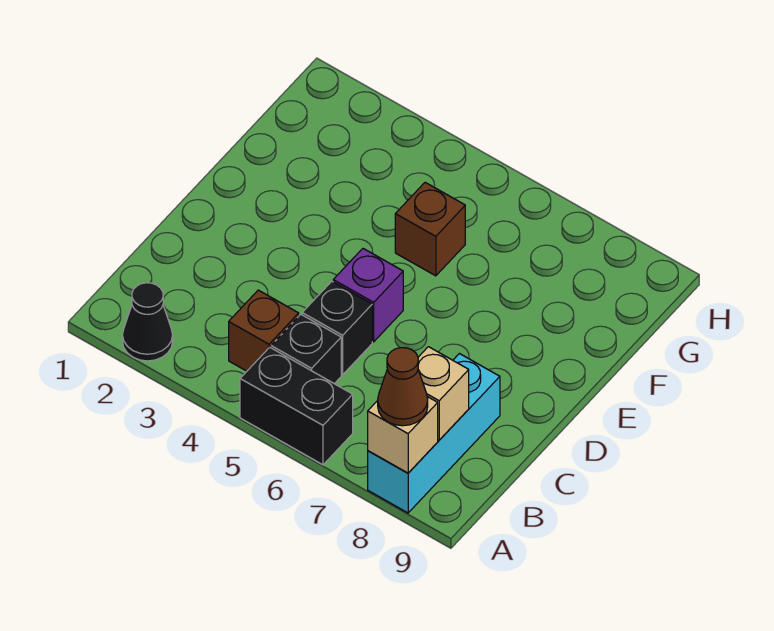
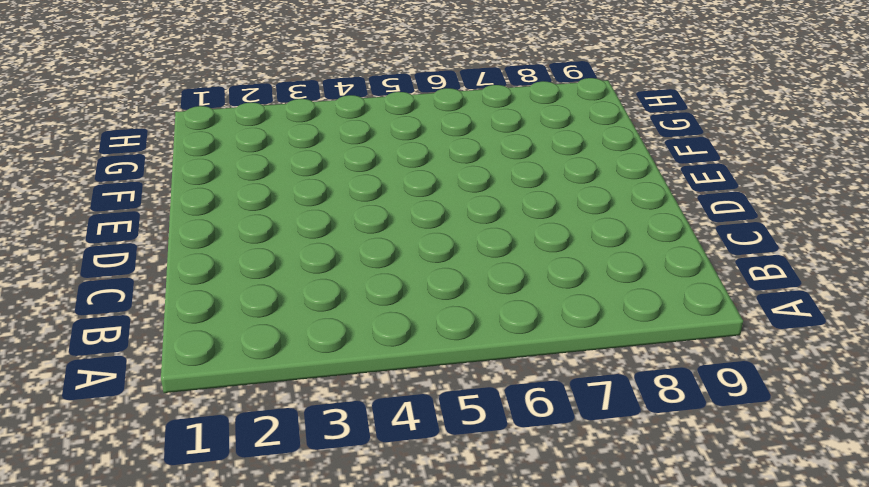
none -> black 1x1 cone [122,283,173,361]
none -> black 1x2 brick [240,347,353,465]

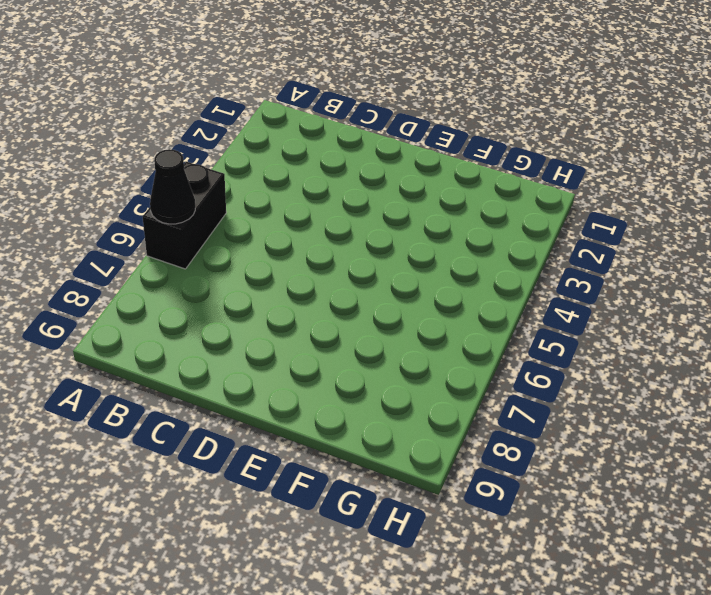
black 1x1 cone [150,149,195,224] -> black 1x1 cone moved to [122,283,173,361]
none -> cyan 1x3 brick [368,354,500,513]
none -> brown 1x1 brick [229,290,299,371]

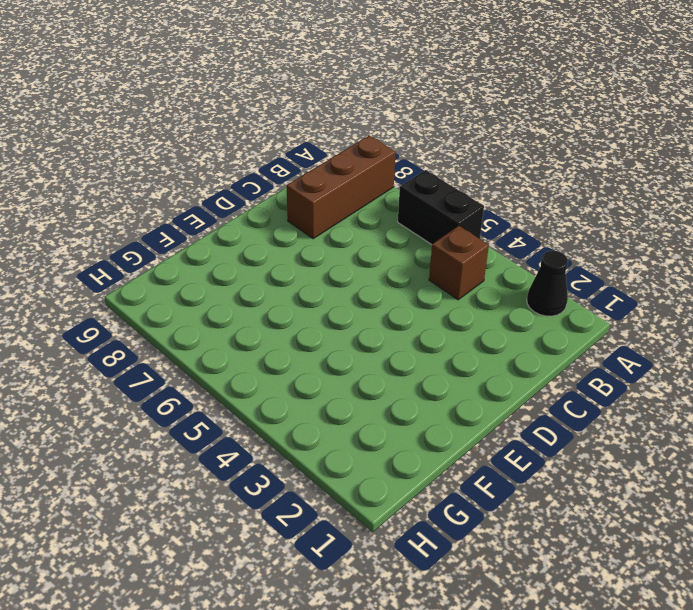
brown 1x3 brick [287,135,396,239] -> cyan 1x3 brick [368,354,500,513]
none -> black 1x1 brick [271,314,341,384]
none -> black 1x1 brick [302,281,372,375]

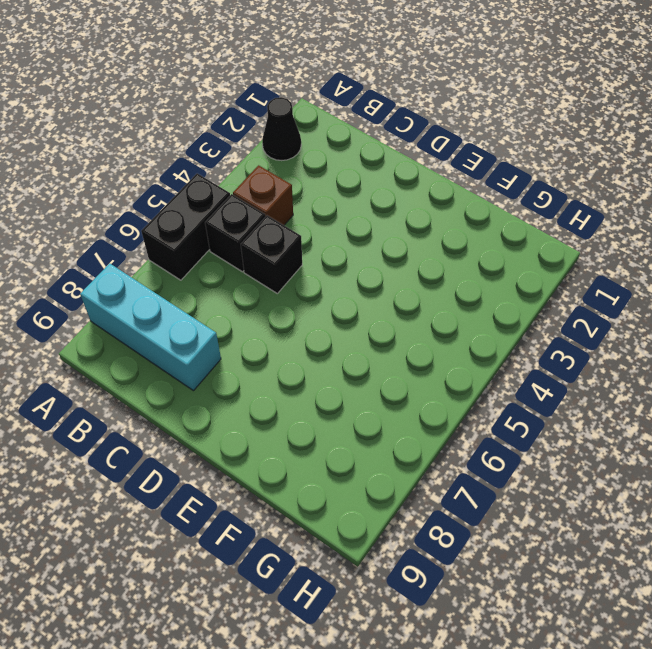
none -> purple 1x1 brick [333,249,403,342]
none -> brown 1x1 brick [395,183,465,276]

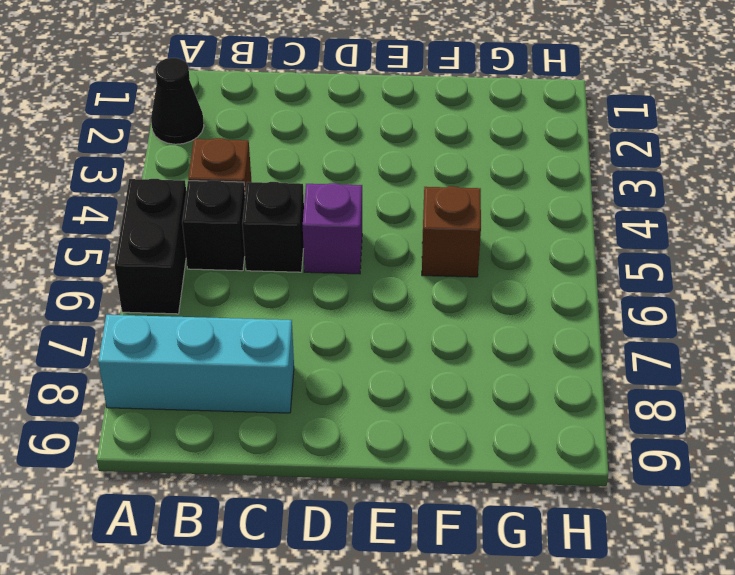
none -> tan 1x1 brick [368,397,438,473]
none -> tan 1x1 brick [418,347,469,440]

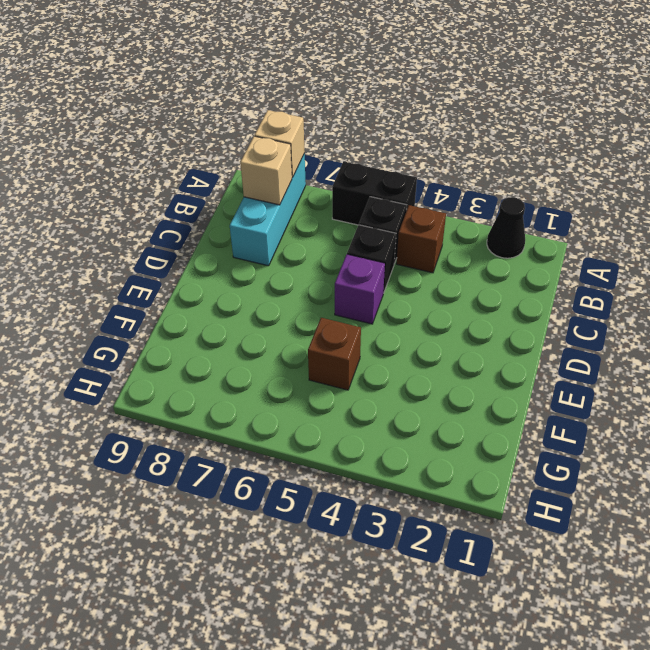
none -> brown 1x1 cone [378,348,428,426]

